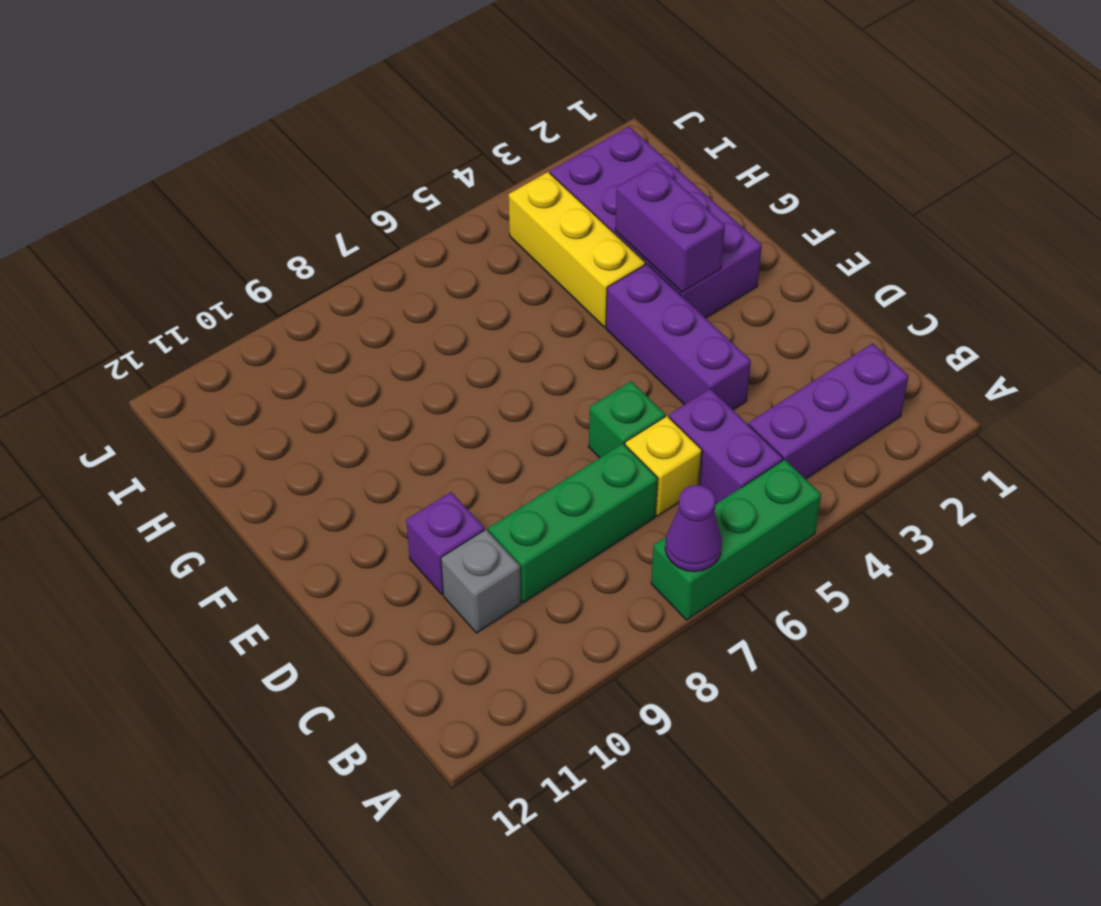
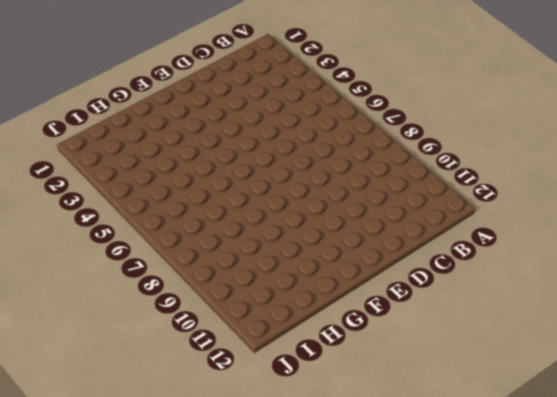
none -> green 1x3 brick [651,459,821,620]
none -> purple 1x3 brick [749,344,909,479]
none -> purple 1x2 brick [669,389,783,504]

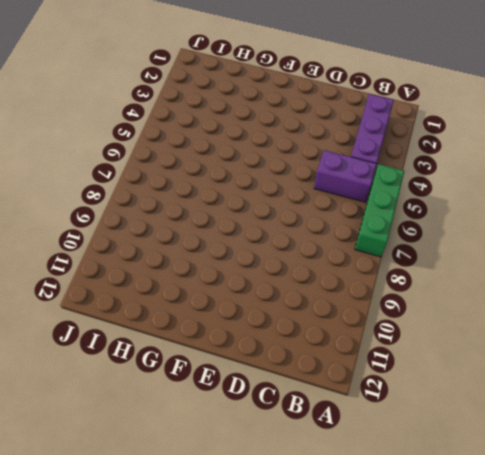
none -> yellow 1x1 brick [625,416,702,516]
none -> green 1x3 brick [488,444,658,603]
none -> grey 1x1 brick [441,530,521,633]

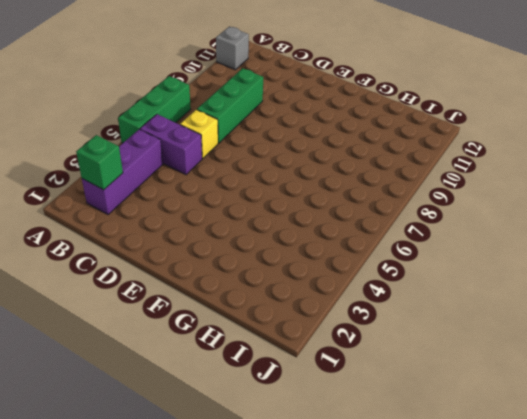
grey 1x1 brick [216,27,249,70] -> grey 1x1 brick moved to [441,530,521,633]
green 1x1 brick [76,135,123,190] -> green 1x1 brick moved to [589,381,665,458]
none -> purple 1x3 brick [606,264,751,410]
none -> purple 1x1 brick [406,492,484,594]
none -> purple 2x4 brick [550,127,762,318]

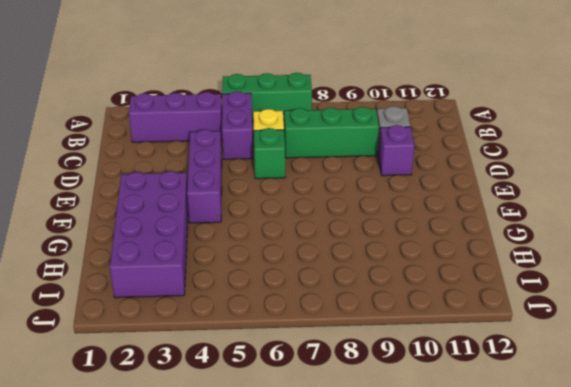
none -> yellow 1x3 brick [509,172,645,327]
none -> purple 1x1 cone [665,485,722,572]
none -> purple 1x2 brick [615,164,725,292]

